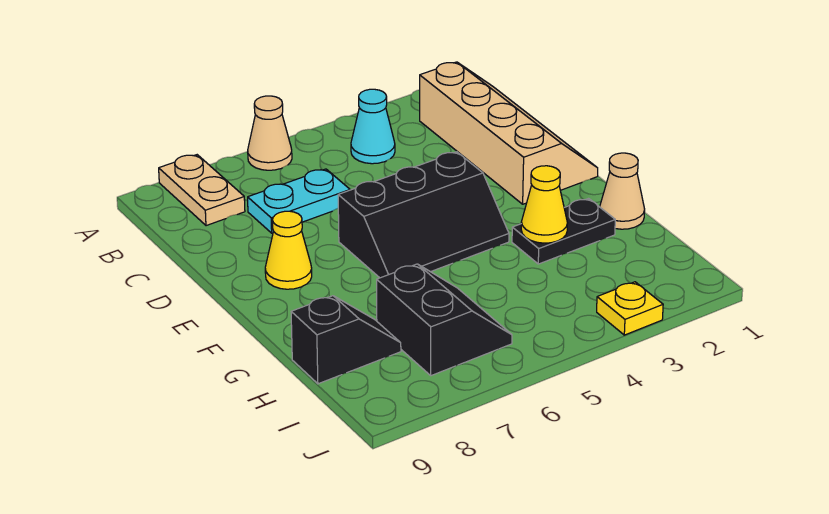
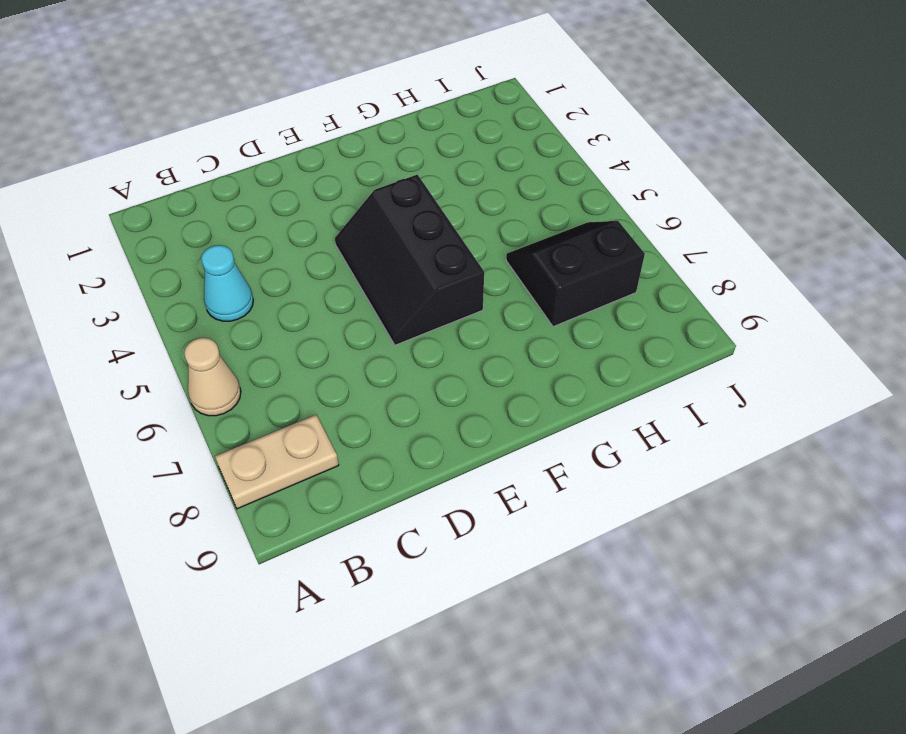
black 2x3 slope [335,175,484,345] -> black 2x3 slope turned to [338,152,509,278]
none -> tan 2x4 slope [420,62,598,204]
none -> cyan 1x2 plate [248,169,350,233]
none -> yellow 1x1 cone [265,211,312,289]

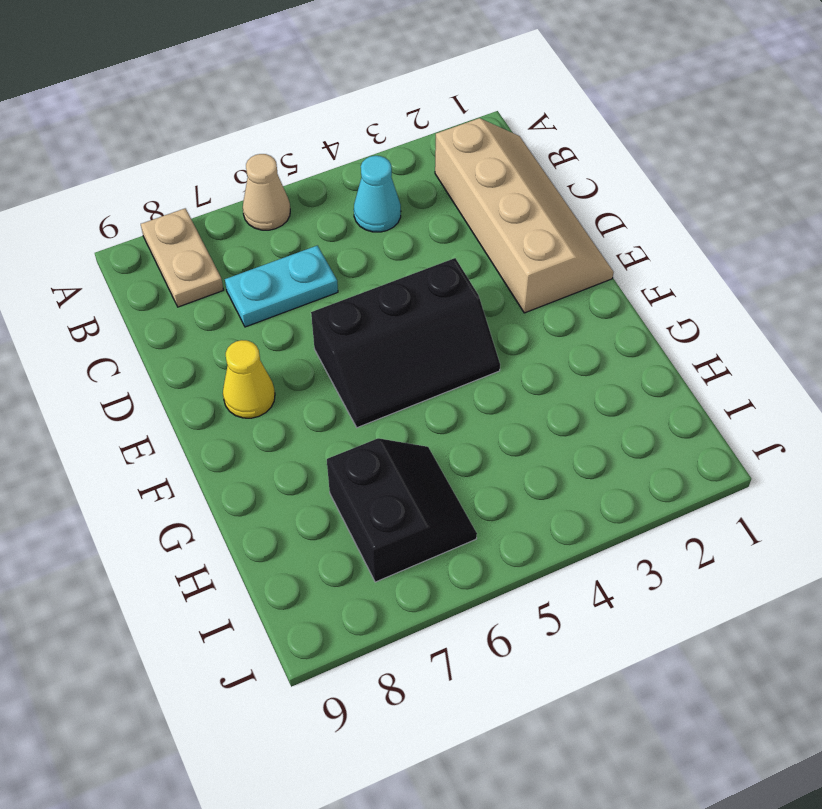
none -> tan 1x1 cone [600,153,645,229]
none -> black 1x2 plate [512,199,615,264]
none -> black 1x2 slope [291,296,401,384]

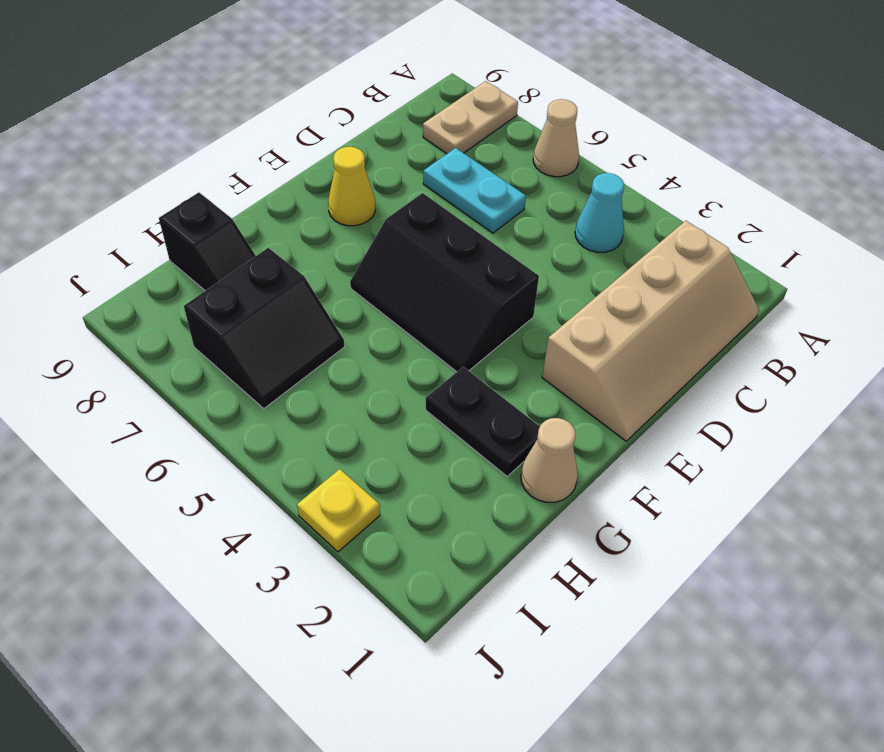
none -> yellow 1x1 cone [521,166,567,243]

